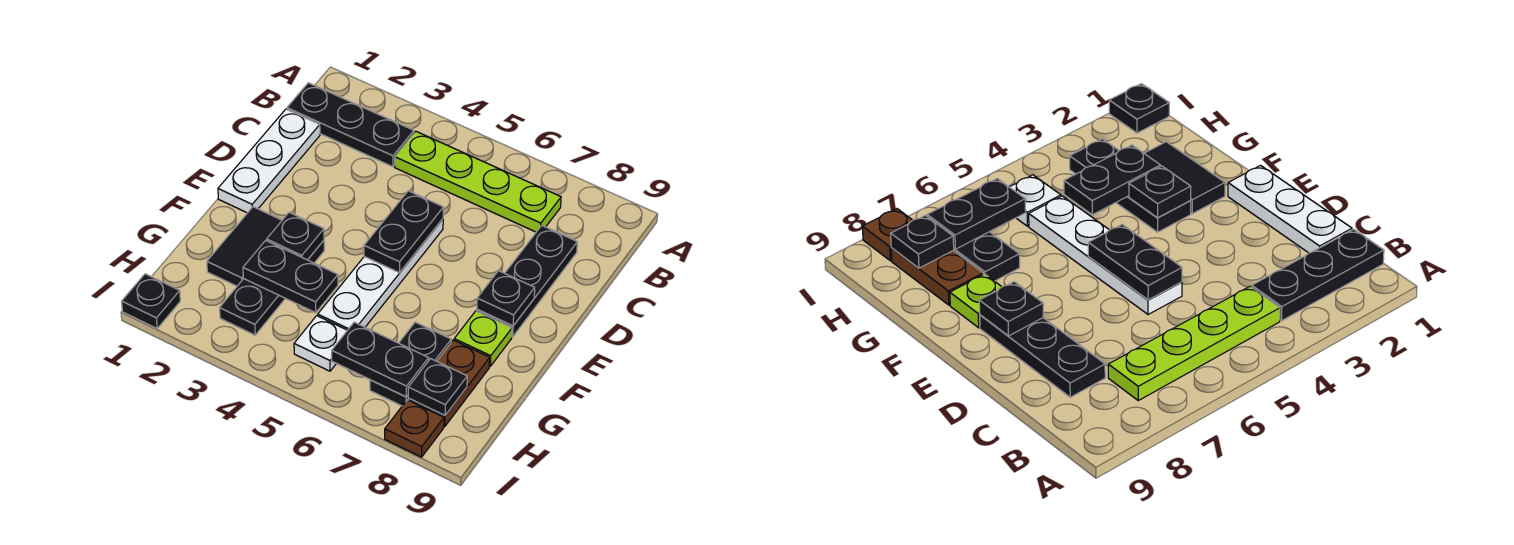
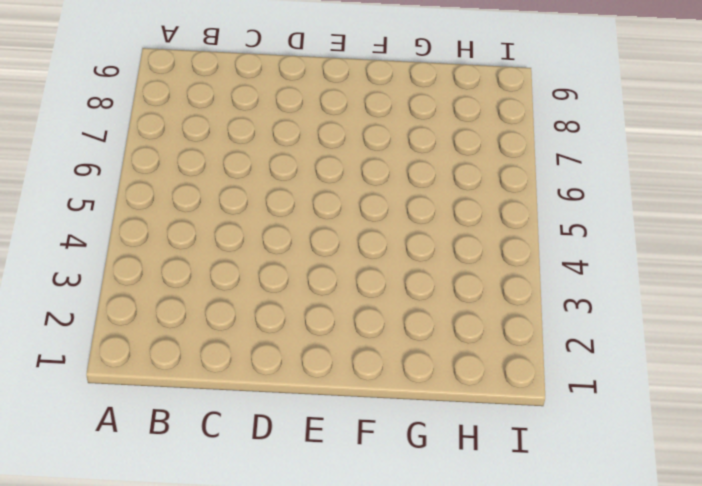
none -> black 1x3 plate [287,83,414,167]
none -> lime 1x4 plate [395,131,561,232]
none -> white 1x3 plate [218,109,320,213]

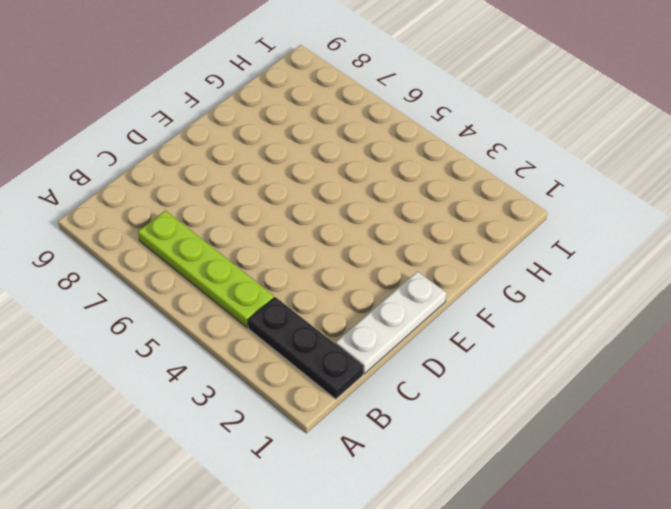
none -> black 1x3 plate [477,226,577,337]
none -> white 1x4 plate [318,219,443,330]
none -> black 1x2 tile [207,207,282,286]

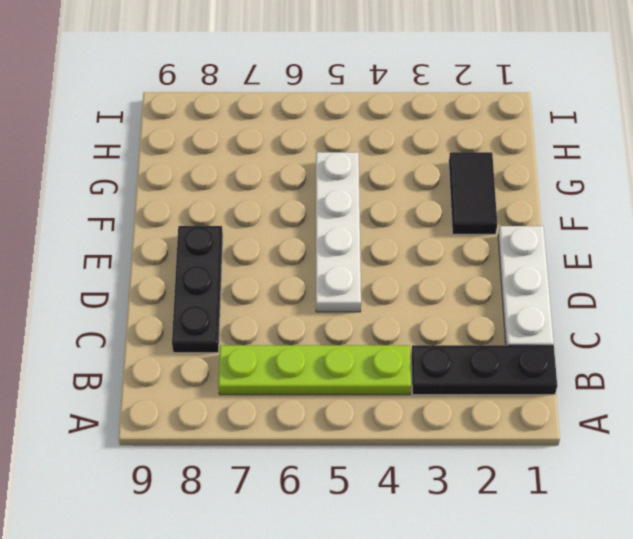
none -> black 1x3 plate [220,240,324,335]
none -> lime 1x1 plate [454,311,512,366]
none -> black 1x2 plate [370,322,451,406]

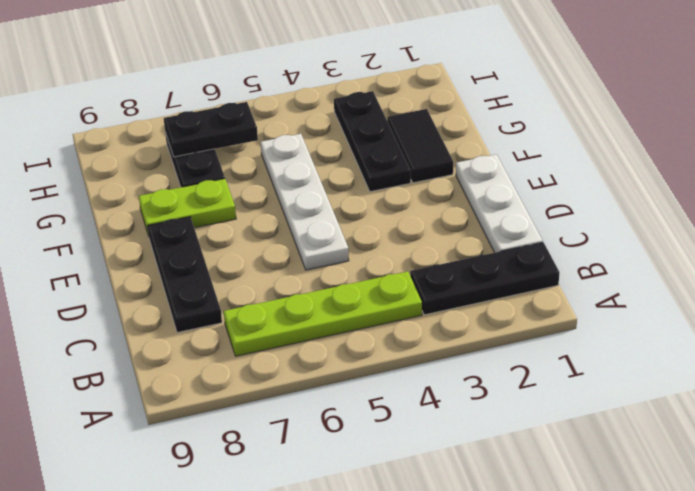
lime 1x2 plate [139,179,236,235] -> lime 1x1 plate [454,311,512,366]
none -> brown 1x2 plate [408,340,490,427]
none -> white 1x1 plate [294,316,347,371]
none -> black 1x1 plate [122,274,180,328]

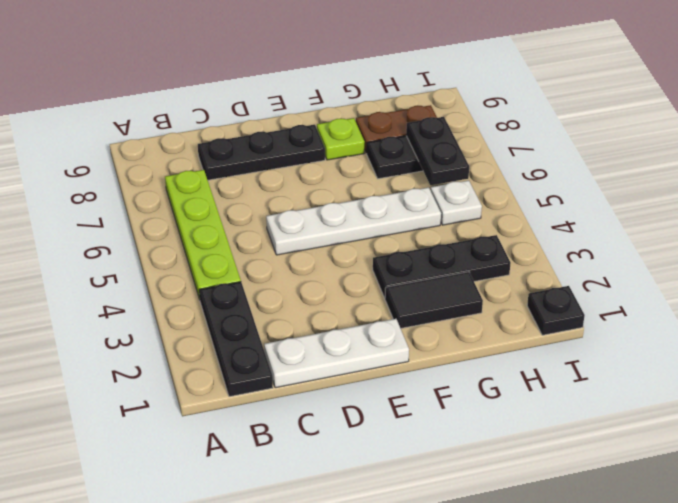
none -> brown 1x1 plate [385,400,444,457]
none -> black 1x2 plate [364,191,444,273]
none -> black 1x1 plate [477,271,535,326]

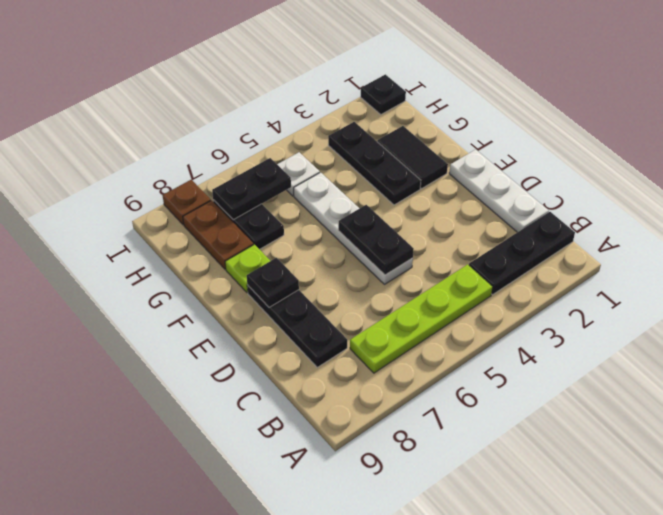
none -> black 1x1 plate [267,212,324,260]
none -> black 1x2 plate [243,240,338,313]
none -> black 1x1 plate [408,359,467,415]

